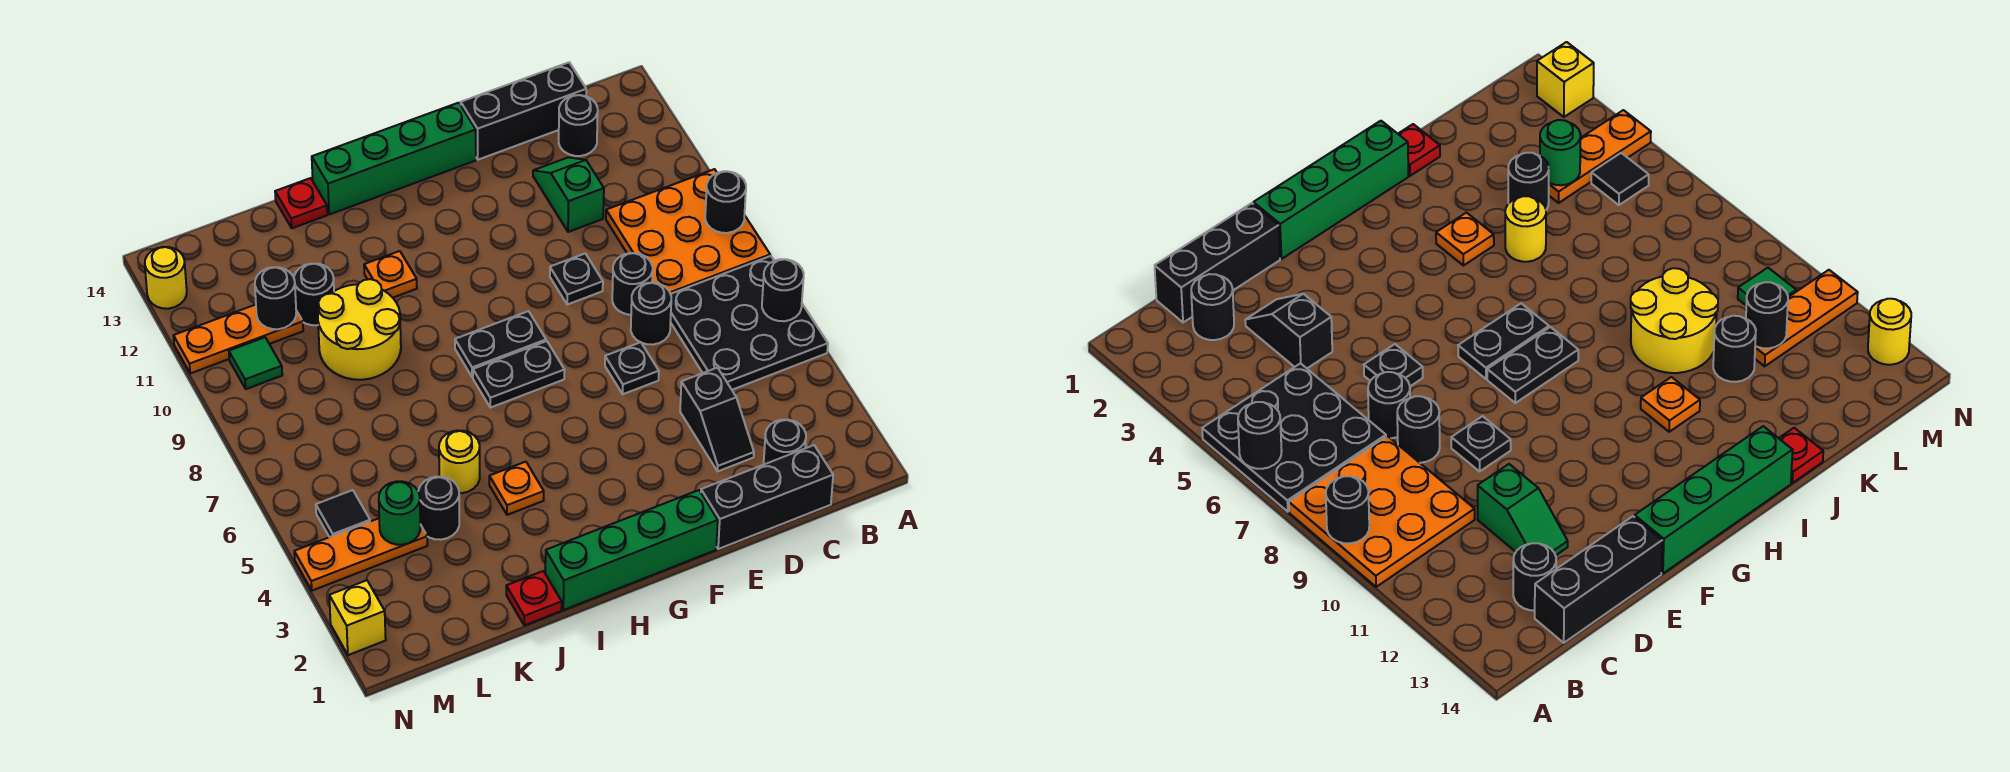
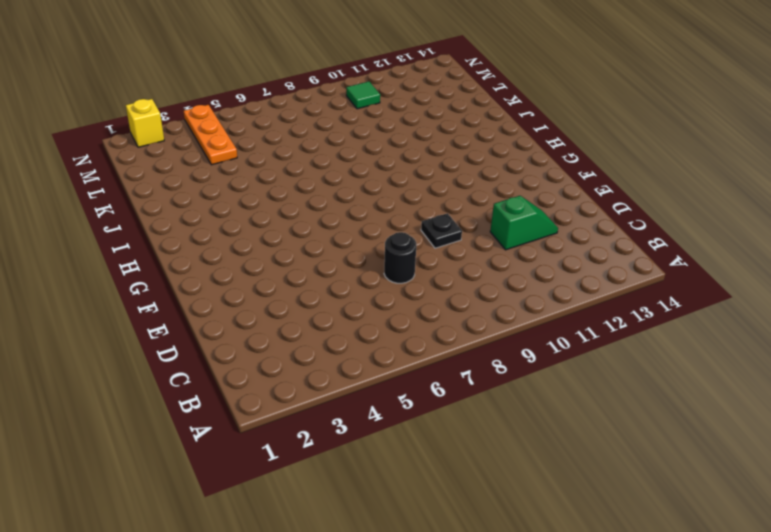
none -> black 3x3 plate [671,256,828,390]
none -> orange 3x3 plate [606,169,770,294]
none -> black 1x3 brick [701,445,833,549]
none -> black 1x1 round brick [764,420,806,464]

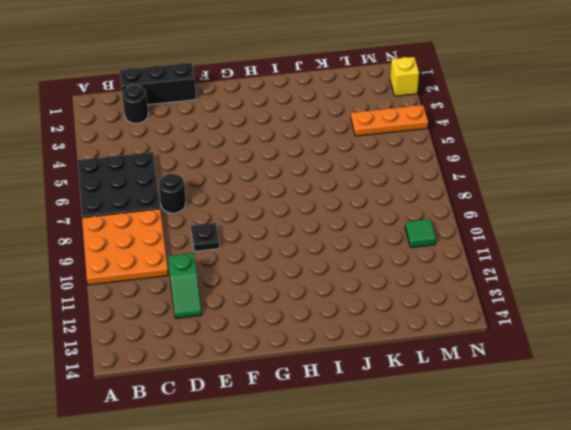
none -> black 1x1 round brick [559,95,598,156]
none -> black 1x3 brick [461,62,586,160]
none -> black 1x2 slope [680,368,754,471]
none -> black 1x1 round brick [612,253,653,315]

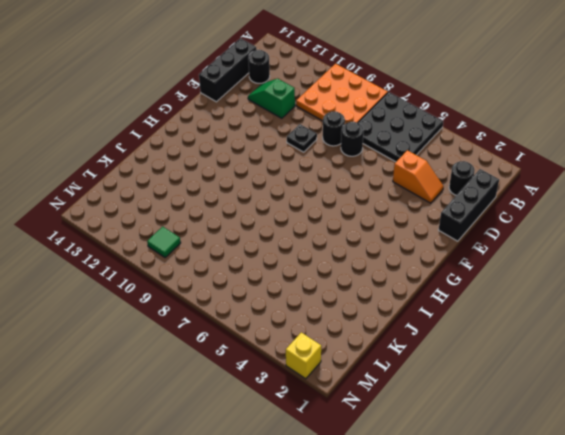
orange 1x2 slope [393,150,444,203] -> black 1x2 slope [680,368,754,471]
none -> black 1x1 plate [605,342,659,394]
none -> green 1x4 brick [545,490,718,610]
none -> green 1x4 brick [312,103,476,215]
none -> black 1x2 plate [473,341,565,408]

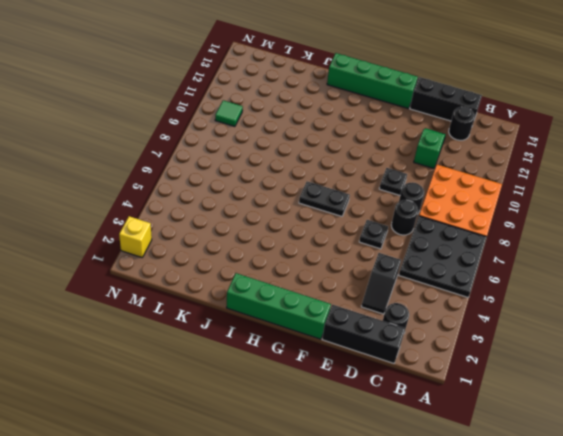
none -> black 1x2 plate [455,311,546,377]
none -> orange 1x1 plate [489,462,544,515]
none -> orange 1x1 plate [364,251,417,298]
none -> red 1x1 plate [506,571,562,625]

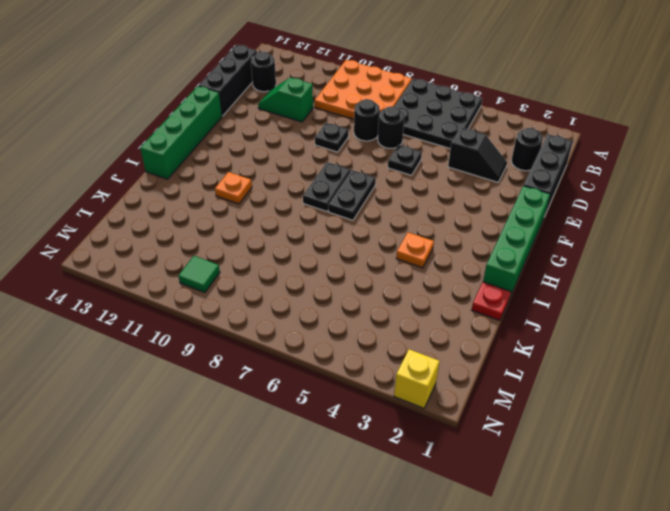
none -> yellow 1x1 round brick [439,431,480,493]
none -> yellow 2x2 round brick [318,279,401,380]
none -> red 1x1 plate [275,178,327,228]
none -> black 1x1 round brick [418,477,459,540]

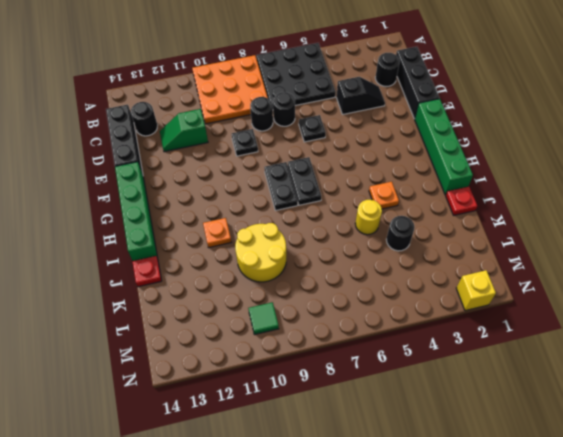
none -> black 1x1 round brick [294,264,334,325]
none -> orange 1x3 plate [294,518,428,591]
none -> orange 1x3 plate [173,305,303,374]
none -> black 1x1 tile [316,490,370,537]

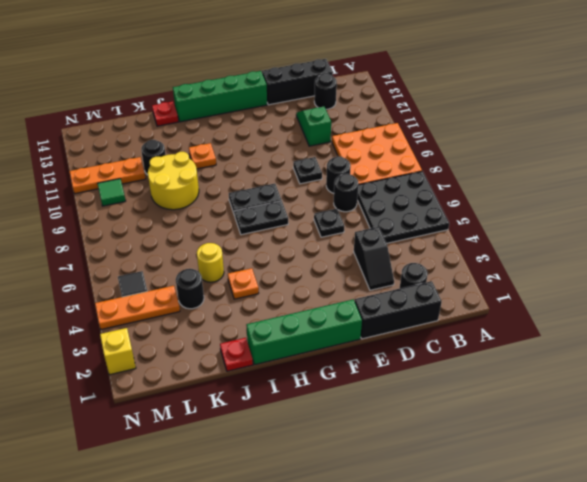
none -> yellow 1x1 round brick [145,247,187,309]
none -> black 1x1 round brick [762,259,804,321]
none -> black 1x1 round brick [705,171,746,233]
none -> green 1x1 round brick [379,481,420,545]

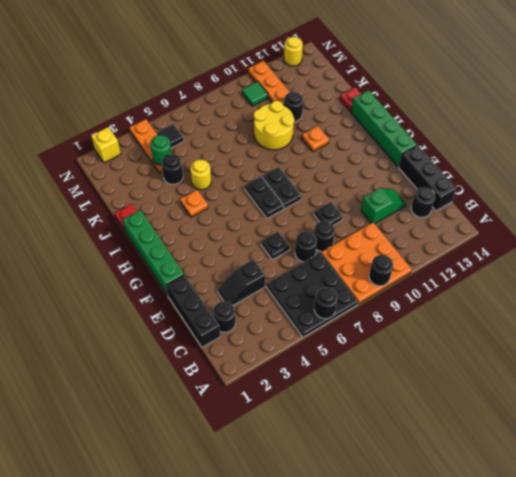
none -> black 1x1 round brick [255,267,296,329]

